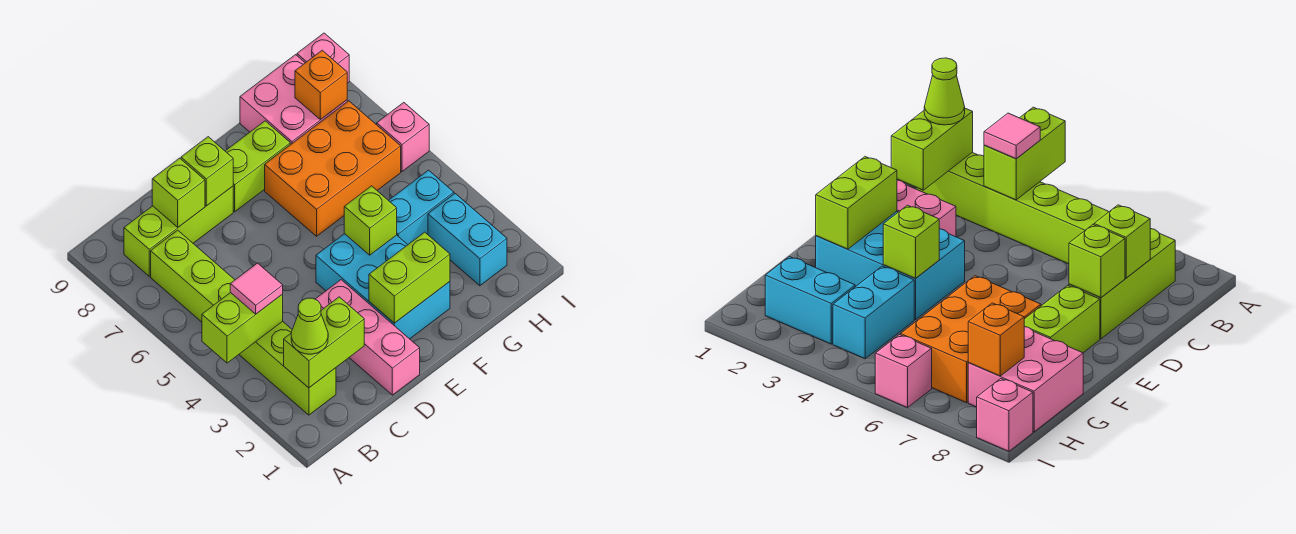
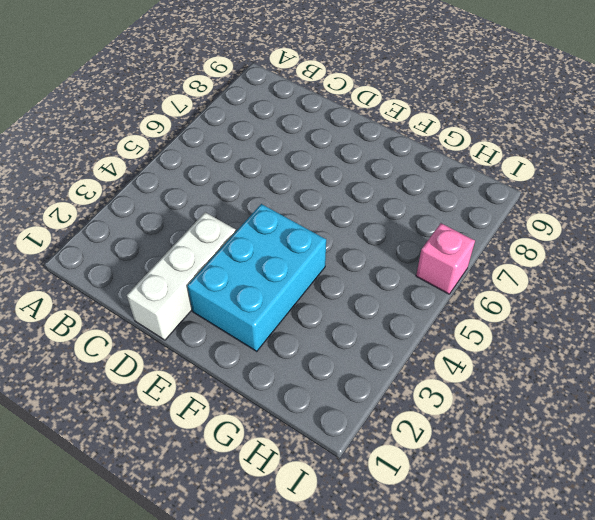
white 1x3 brick [127,212,236,340] -> pink 1x3 brick [315,280,420,395]
none -> lime 1x6 brick [151,230,336,415]
none -> lime 1x3 brick [124,186,233,276]
none -> lime 1x2 brick [225,121,290,212]

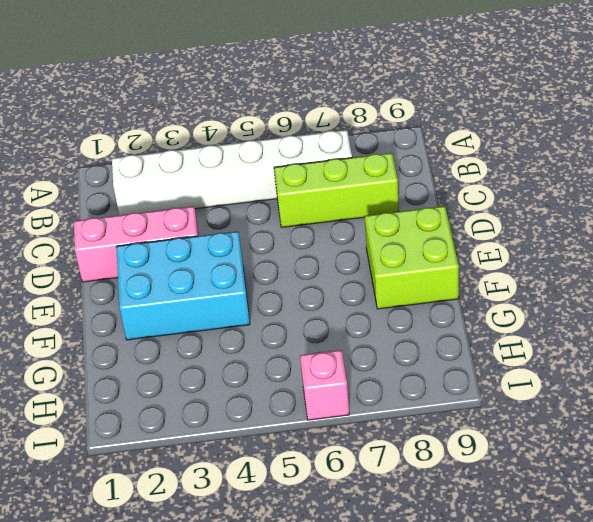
white 1x6 brick [112,130,352,215] -> lime 1x6 brick [151,230,336,415]
lime 1x3 brick [274,153,399,227] -> lime 1x3 brick turned to [124,186,233,276]
lime 2x2 brick [365,206,459,309] -> lime 1x2 brick [225,121,290,212]
none -> orange 2x3 brick [265,101,401,236]
none -> cyan 1x2 brick [388,170,454,244]
none -> pink 2x2 brick [240,55,347,145]

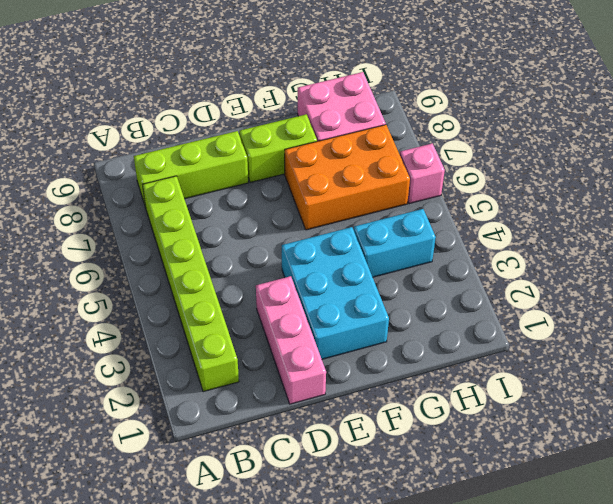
none -> cyan 1x2 brick [428,194,507,286]
none -> pink 1x1 brick [297,33,349,83]
none -> lime 1x2 brick [202,293,283,363]

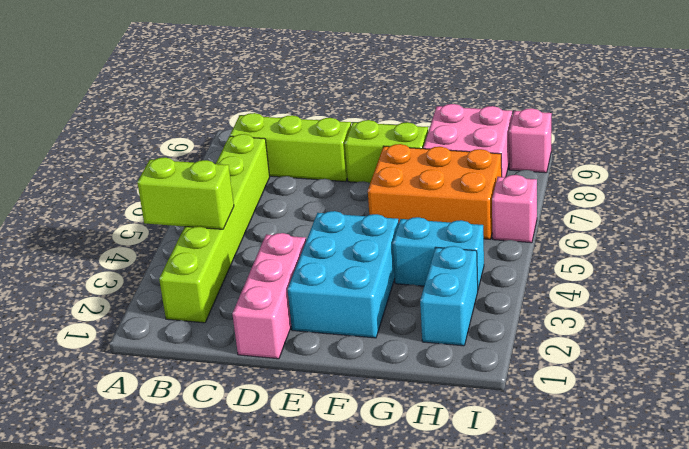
none -> lime 1x2 brick [284,297,364,388]
none -> lime 1x1 brick [152,158,205,227]
none -> lime 1x1 brick [181,137,233,206]

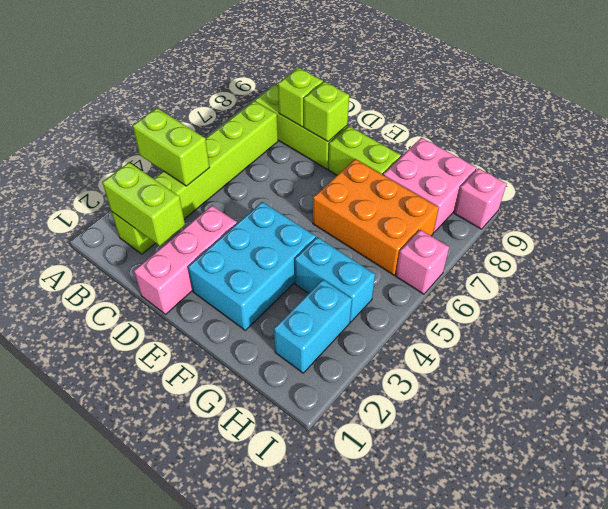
none -> lime 1x2 brick [369,232,450,323]
none -> lime 1x1 brick [344,186,397,255]
none -> orange 1x1 brick [295,50,347,120]

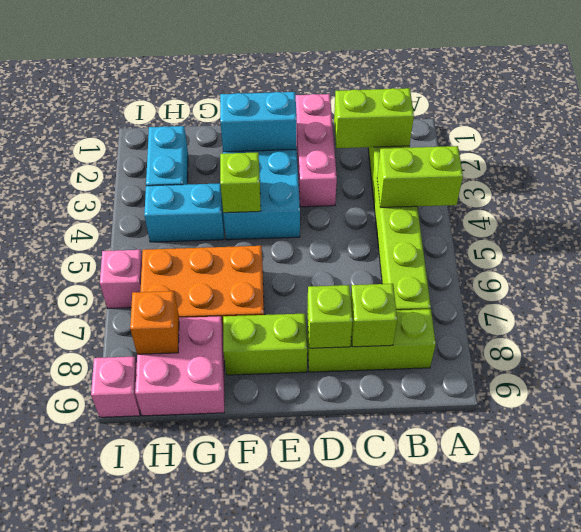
cyan 1x2 brick [220,92,297,152] -> lime 1x2 brick [369,232,450,323]
none -> lime 1x1 cone [291,298,328,354]
none -> pink 1x1 tile [230,263,283,314]

